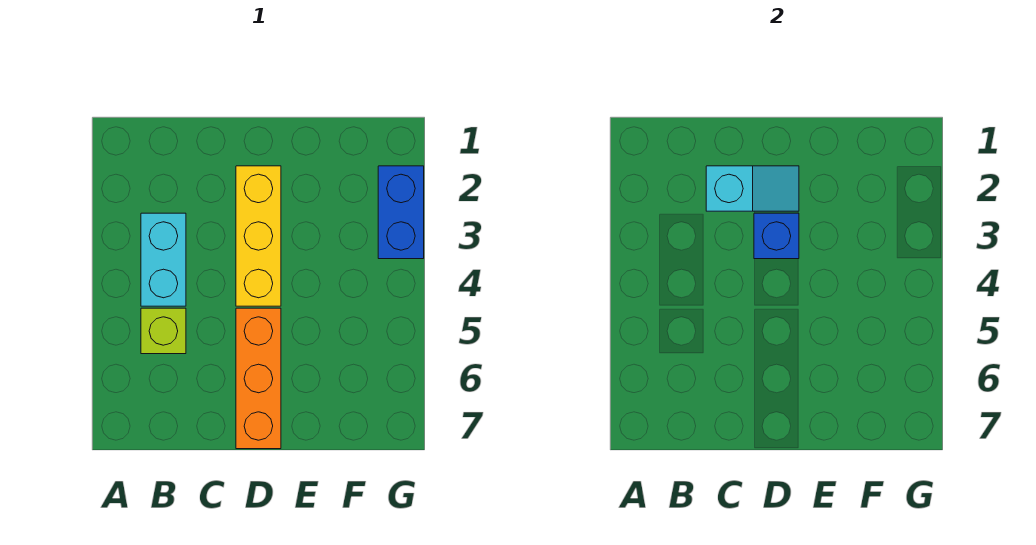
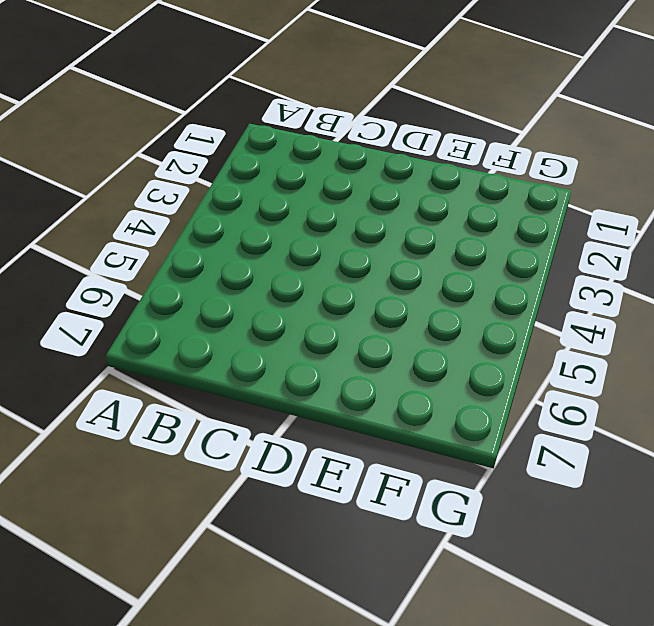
none -> cyan 1x2 brick [141,213,186,306]
none -> lime 1x1 brick [141,308,186,354]

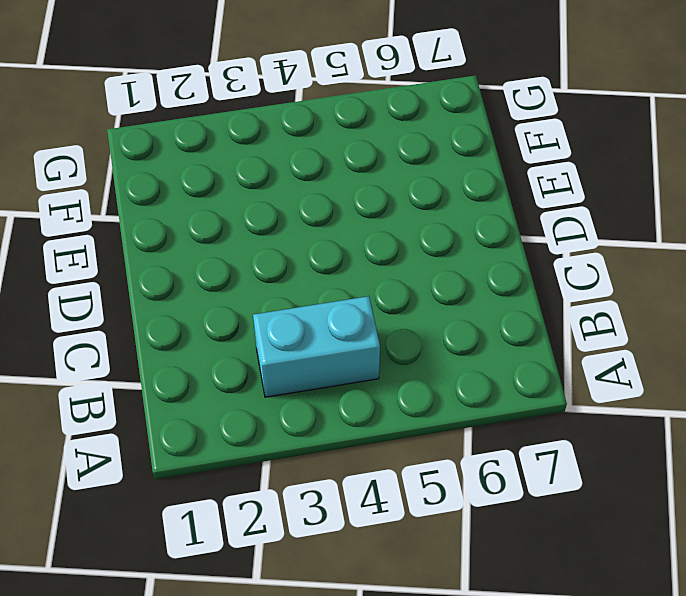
none -> lime 1x1 brick [141,308,186,354]
none -> yellow 1x3 brick [236,166,281,306]

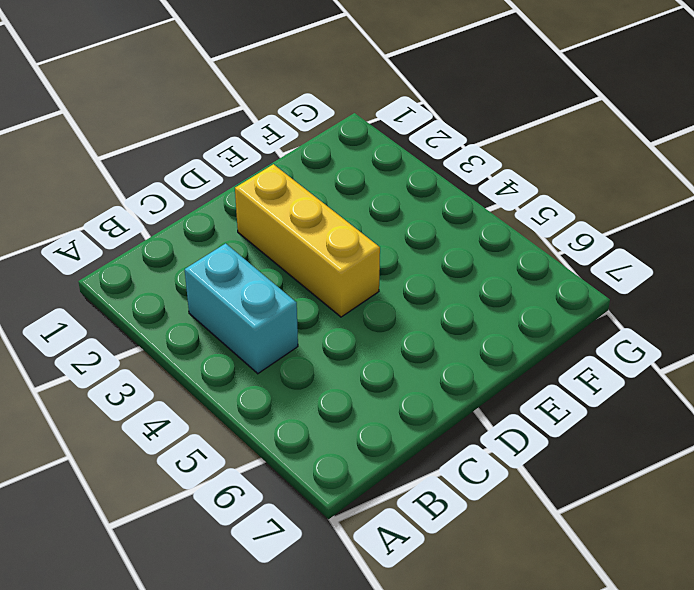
none -> lime 1x1 brick [141,308,186,354]
none -> orange 1x3 brick [236,308,281,449]

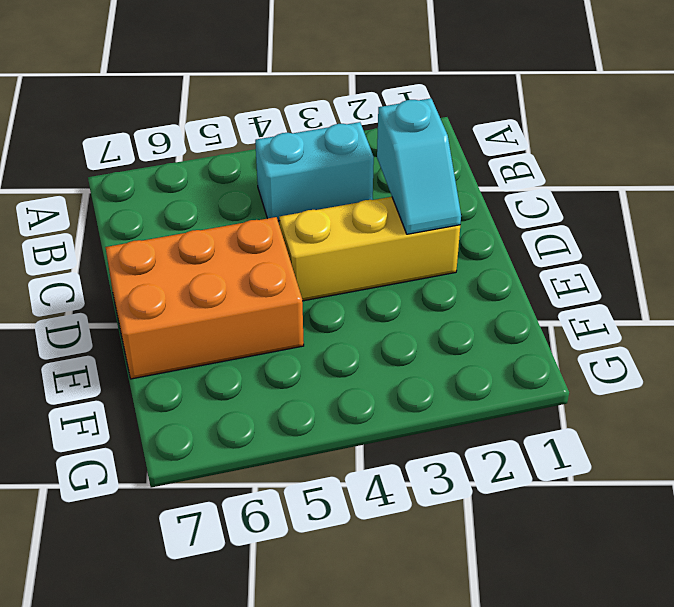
orange 2x3 brick [105,217,304,379] -> orange 1x3 brick [236,308,281,449]
none -> lime 1x1 brick [141,308,186,354]
none -> blue 1x2 brick [378,166,424,259]

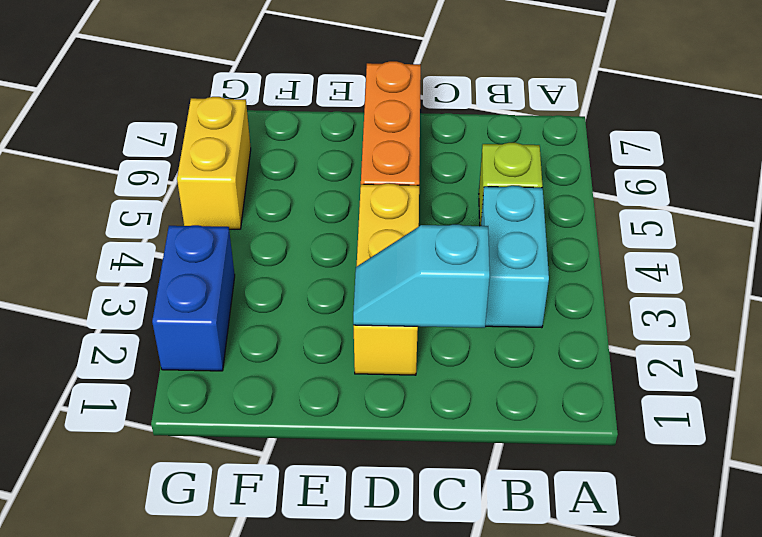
yellow 1x2 brick [177,97,251,229] -> none
none -> blue 1x1 brick [754,213,799,259]

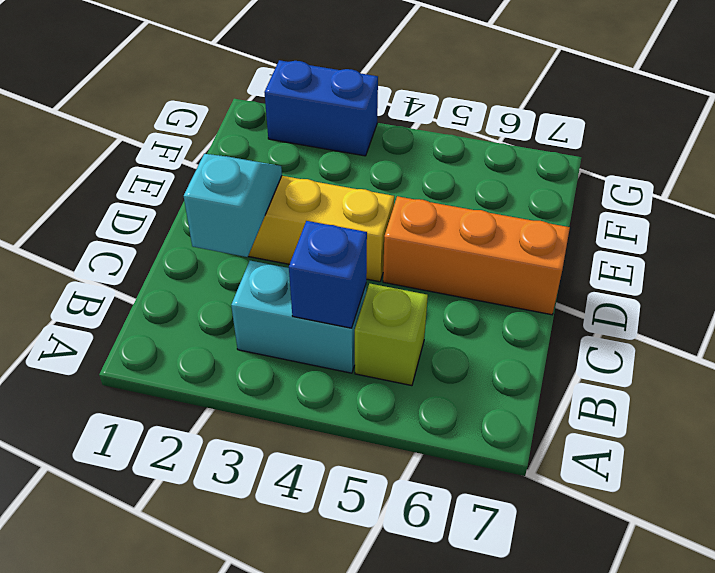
blue 1x1 brick [289,221,367,328] -> blue 1x1 brick moved to [754,213,799,259]

